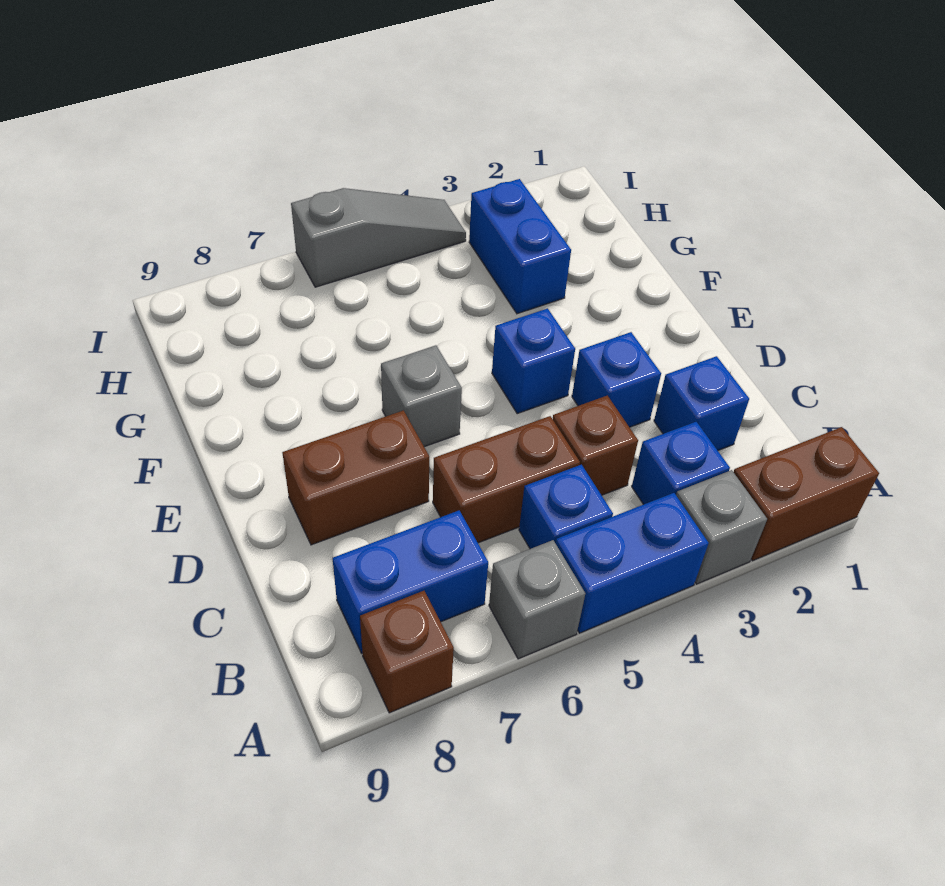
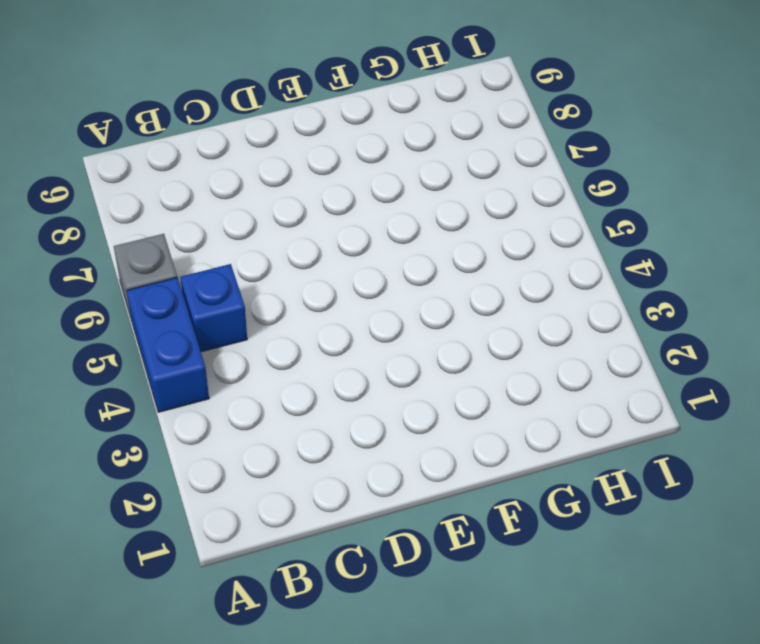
none -> brown 1x2 brick [734,427,879,561]
none -> grey 1x1 brick [676,470,767,584]
none -> brown 1x1 brick [360,591,454,713]

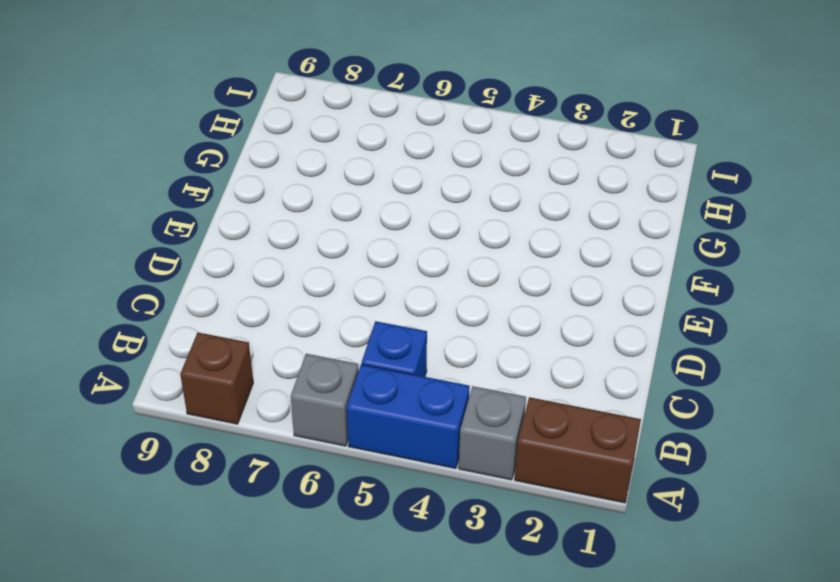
none -> blue 1x1 brick [632,422,730,504]
none -> blue 1x2 brick [333,511,488,653]
none -> blue 1x1 brick [654,356,749,450]

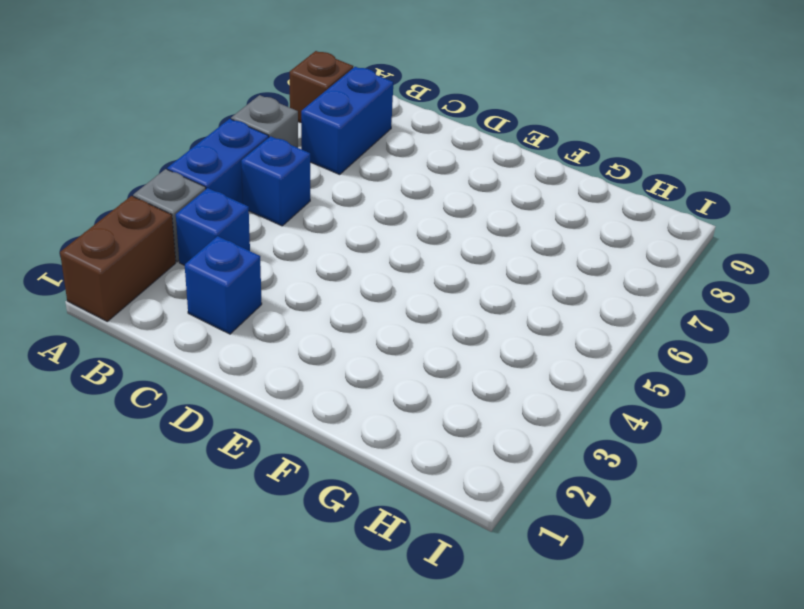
none -> brown 1x1 brick [553,396,638,495]
none -> brown 1x2 brick [433,416,580,543]
none -> blue 1x1 brick [572,332,661,427]

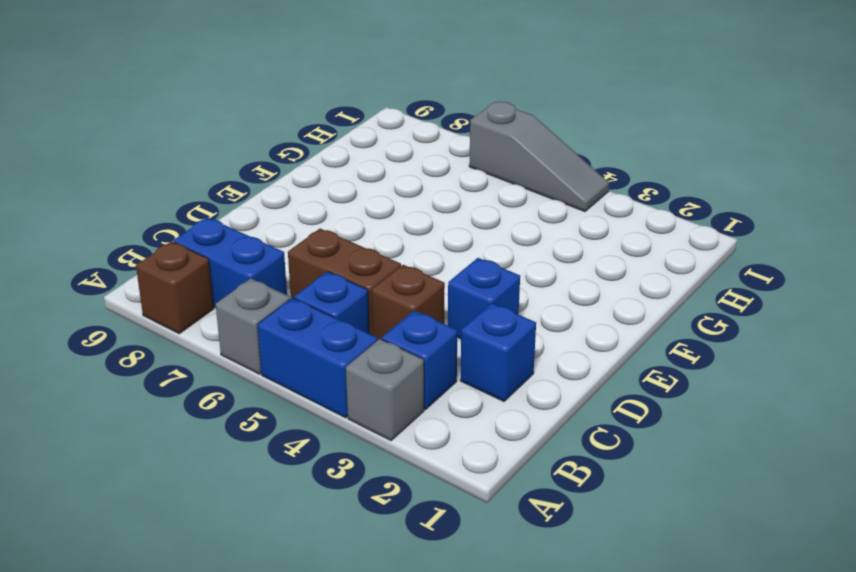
none -> brown 1x2 brick [734,427,879,561]
none -> brown 1x2 brick [282,410,429,545]
none -> blue 1x1 brick [492,308,575,414]

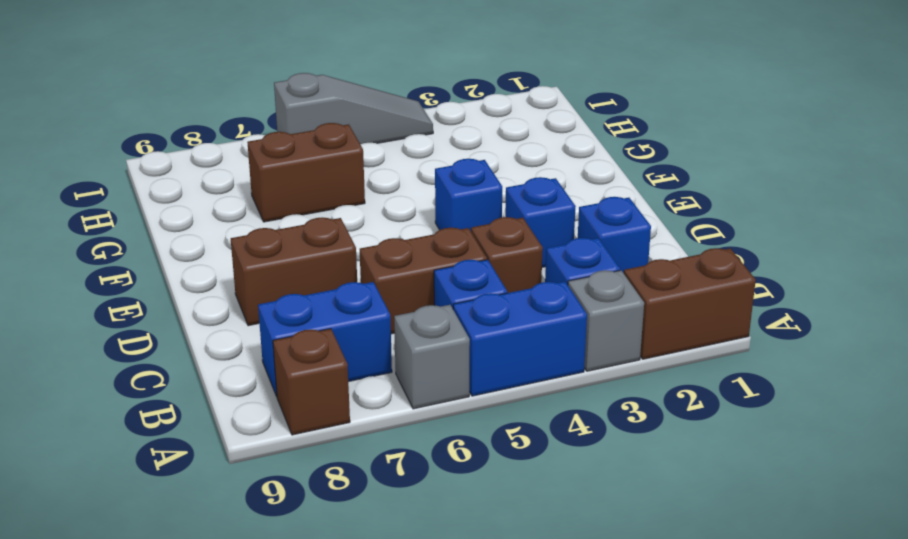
brown 1x2 brick [248,123,365,222] -> none
none -> grey 1x1 brick [381,345,462,447]
none -> blue 1x2 brick [469,179,571,314]

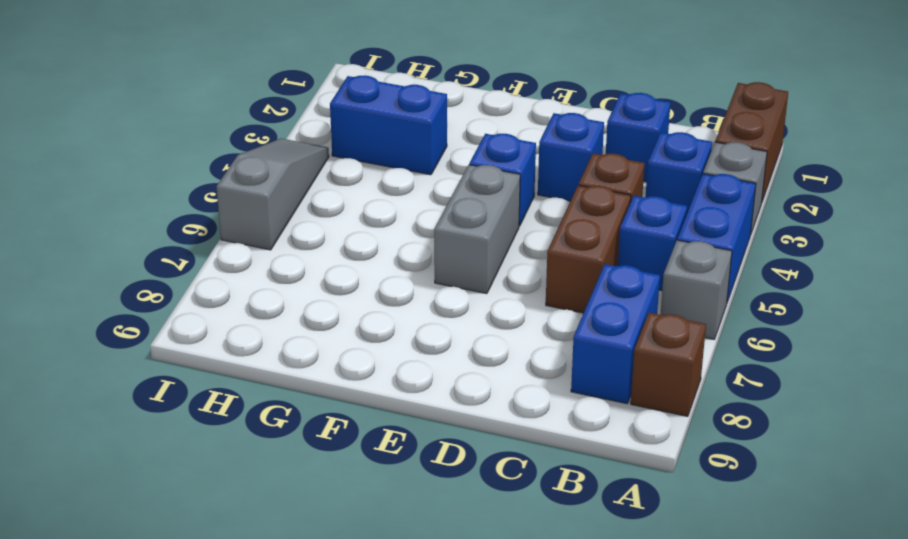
grey 1x2 brick [434,165,520,294] -> grey 1x1 brick [381,345,462,447]
none -> brown 1x2 brick [282,410,429,545]

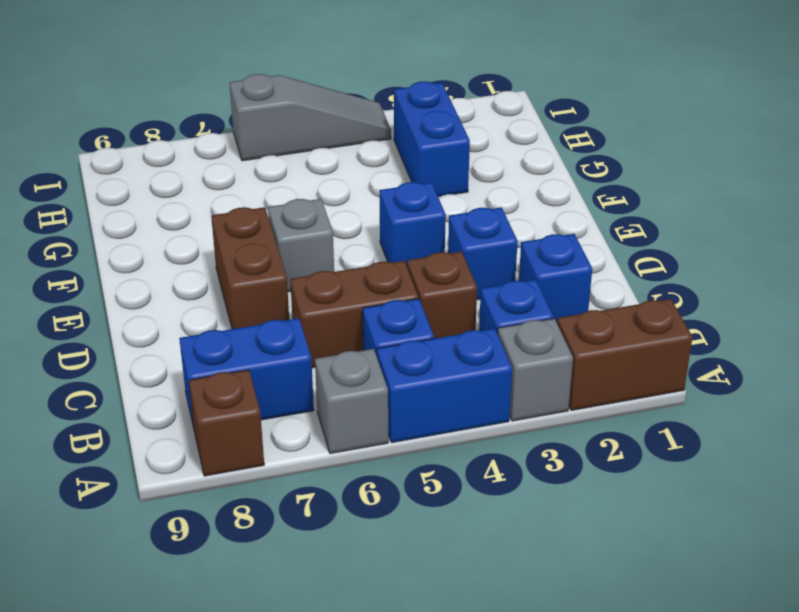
brown 1x2 brick [211,207,289,329] -> brown 1x2 brick turned to [282,410,429,545]

